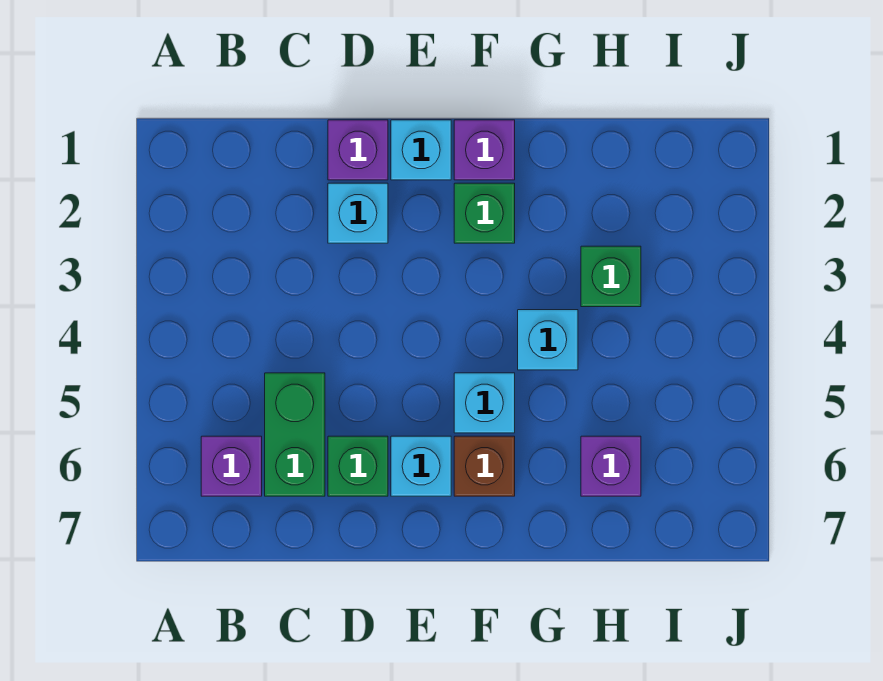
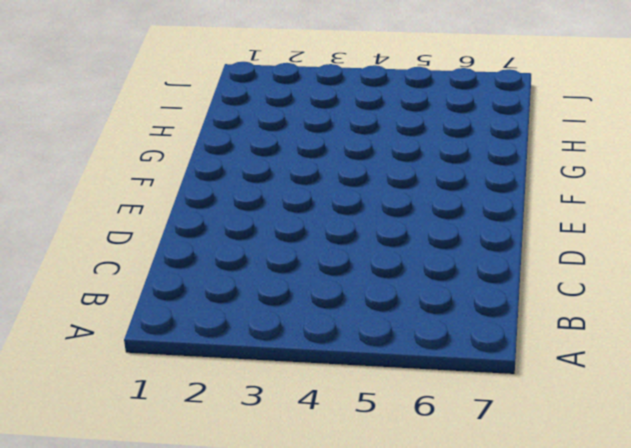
none -> purple 1x1 brick [201,436,262,496]
none -> green 1x2 brick [265,373,325,496]
none -> purple 1x1 brick [328,120,388,180]

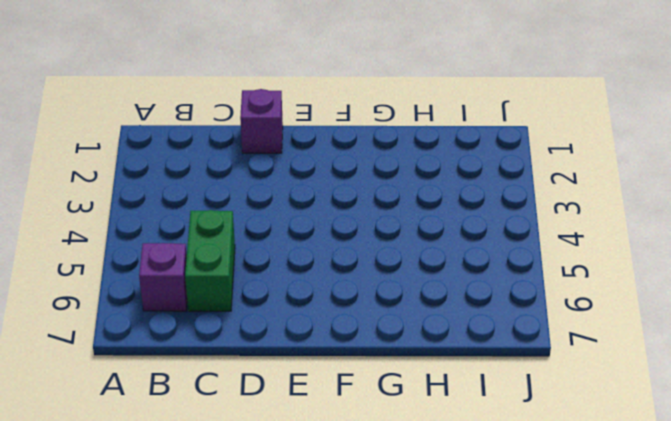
none -> cyan 1x1 brick [328,183,388,243]
none -> green 1x1 brick [328,436,388,496]
none -> cyan 1x1 brick [391,120,451,180]

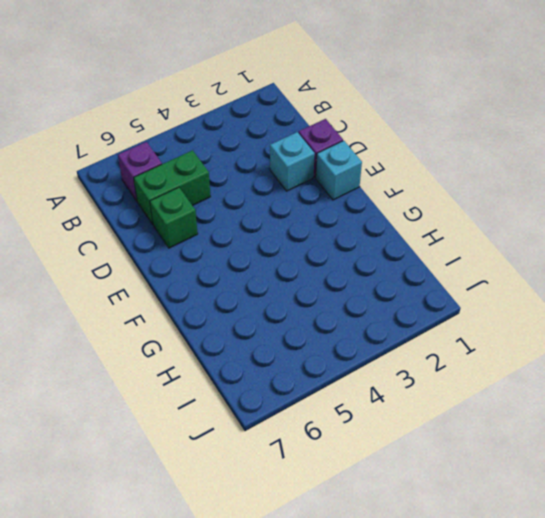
none -> cyan 1x1 brick [391,436,451,496]
none -> purple 1x1 brick [454,120,515,180]
none -> green 1x1 brick [454,183,515,243]

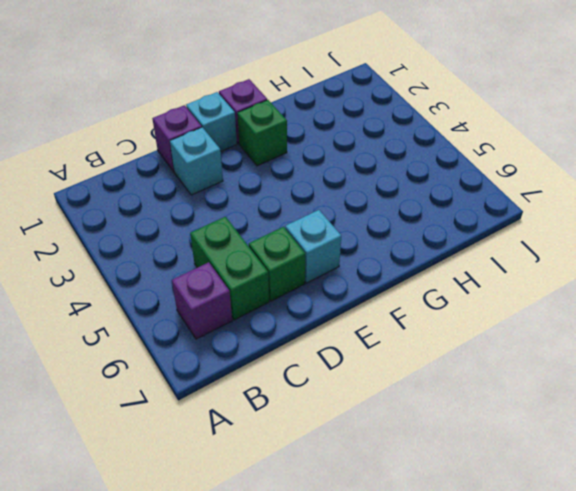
none -> cyan 1x1 brick [454,373,515,433]
none -> brown 1x1 brick [454,436,515,496]
none -> cyan 1x1 brick [518,310,578,370]

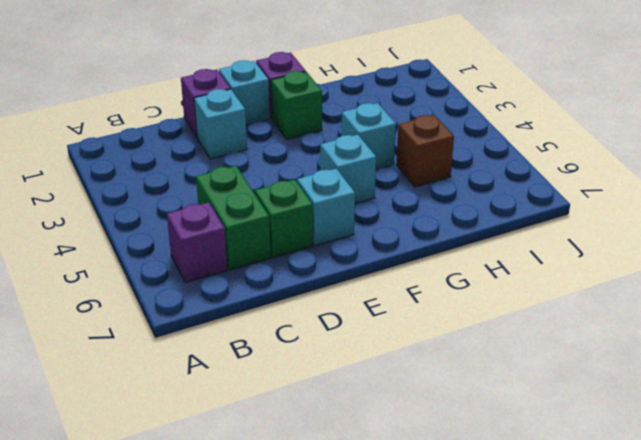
brown 1x1 brick [397,115,454,187] -> brown 1x1 brick moved to [454,436,515,496]
none -> green 1x1 brick [581,246,641,307]
none -> purple 1x1 brick [581,436,641,496]

